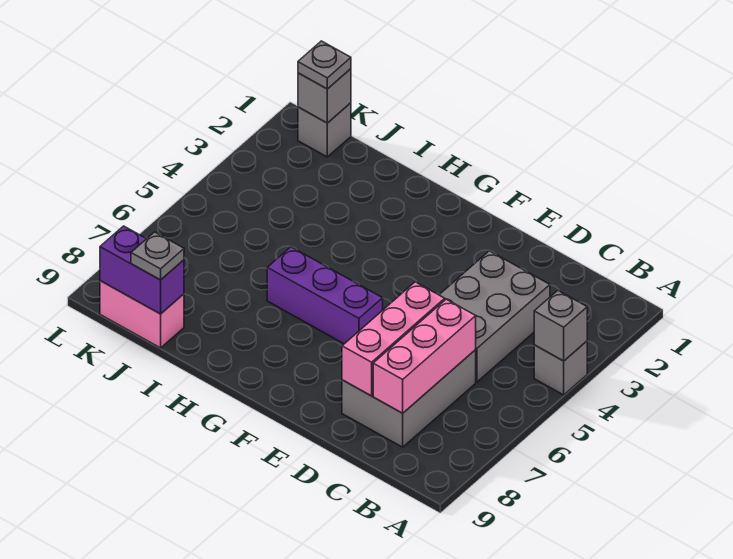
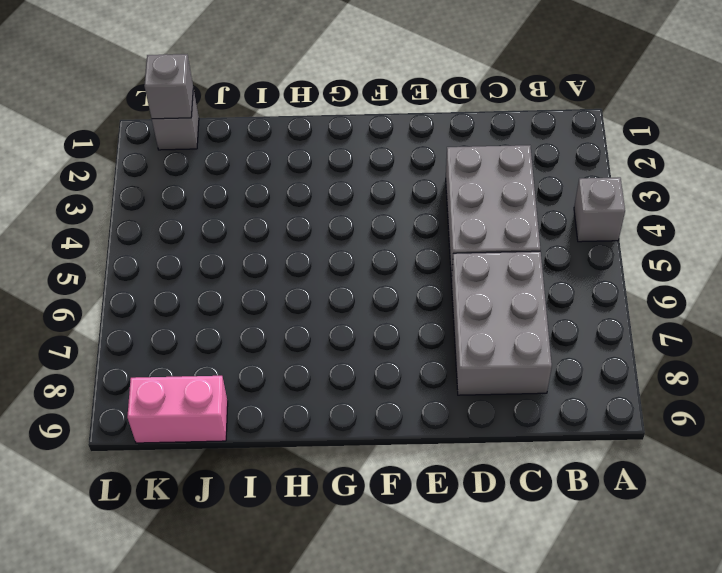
none -> purple 1x3 brick [267,247,383,344]
none -> grey 1x1 brick [534,290,587,361]
none -> pink 1x3 brick [373,299,476,413]

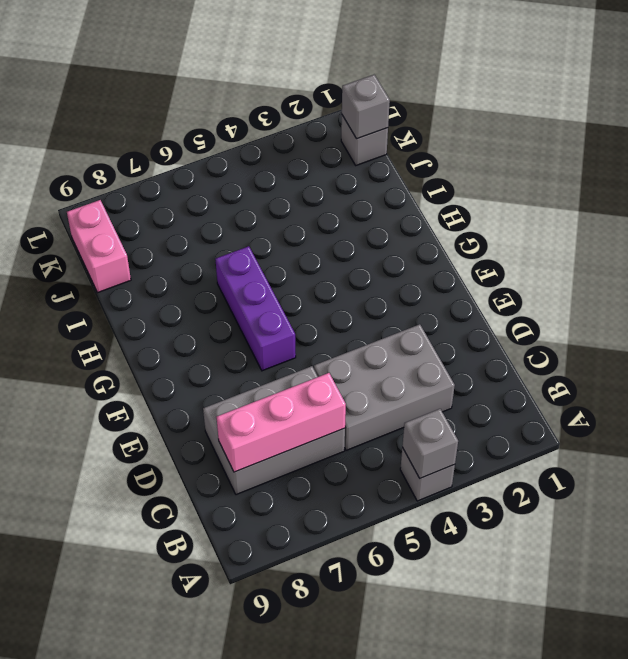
none -> pink 1x3 brick [342,282,445,396]
none -> purple 1x2 brick [100,226,184,314]
none -> grey 1x1 plate [131,232,184,280]

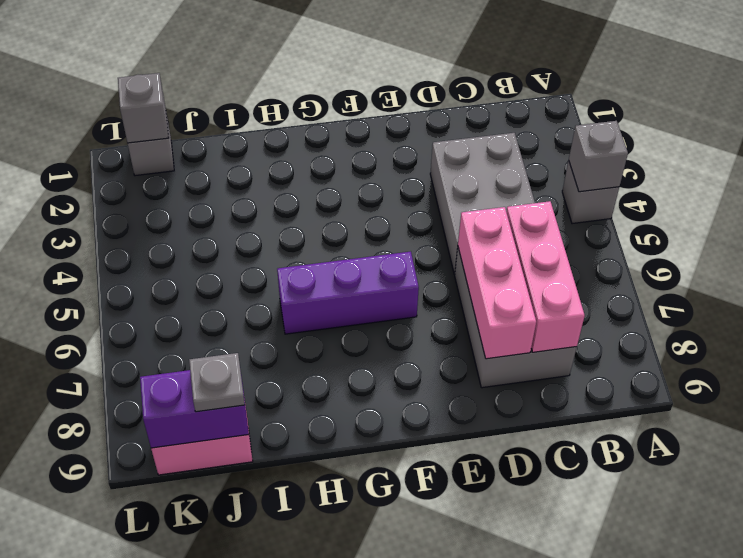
none -> grey 1x1 plate [298,41,351,89]

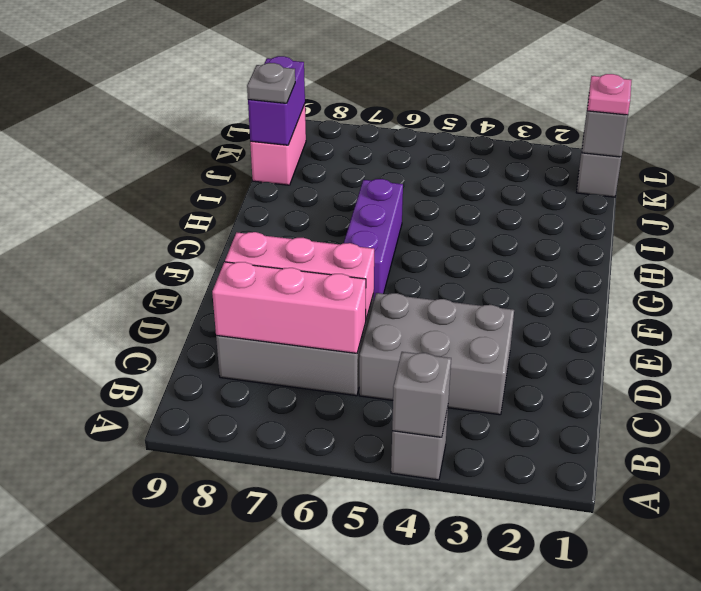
pink 1x1 plate [587,74,631,115] -> grey 1x1 plate [298,41,351,89]

